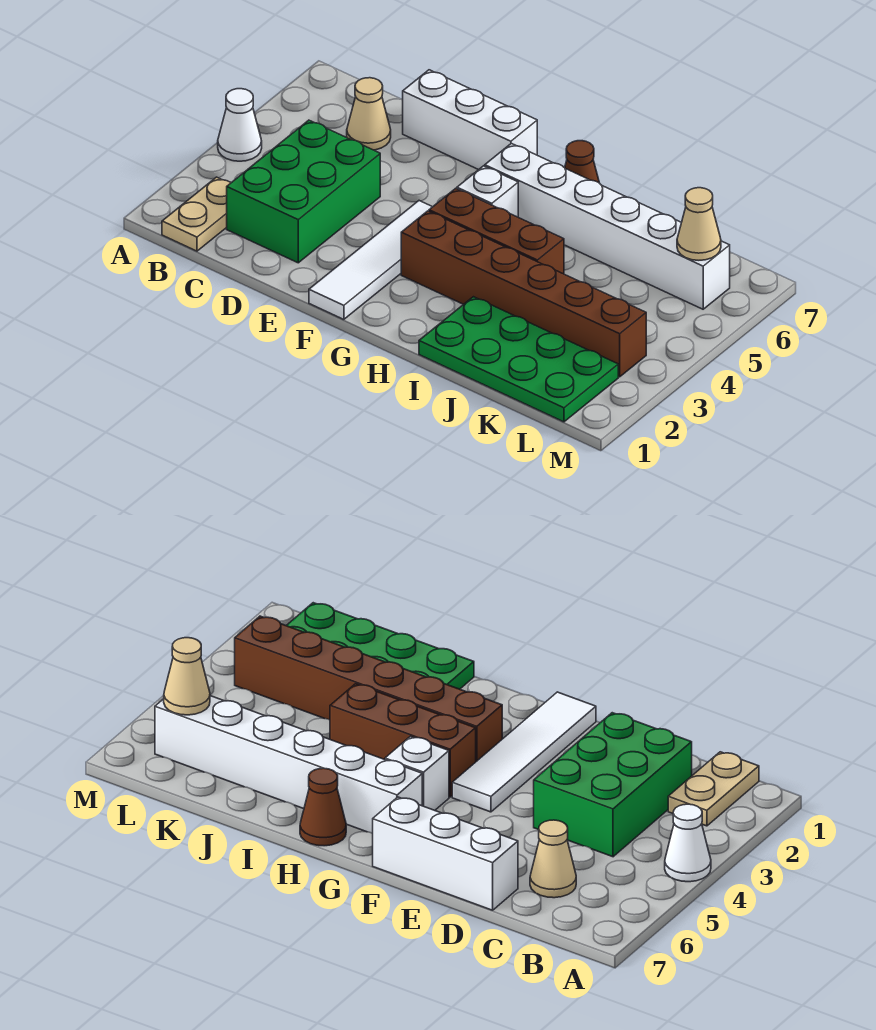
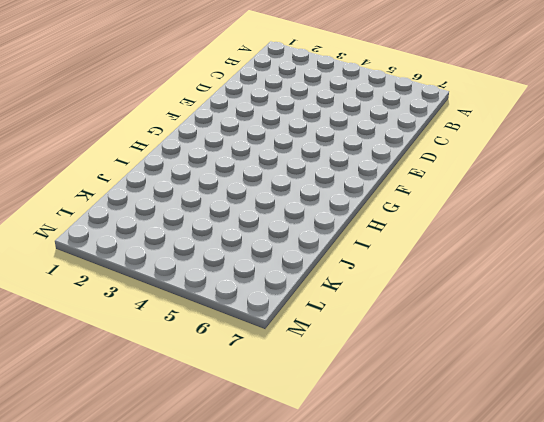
none -> white 1x1 cone [218,89,262,161]
none -> tan 1x2 plate [162,177,231,251]
none -> green 2x3 brick [227,120,380,263]

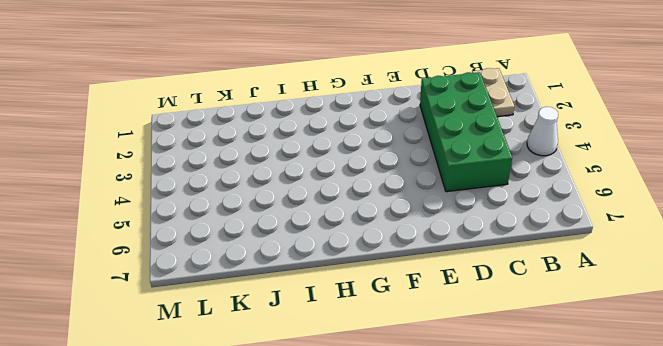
green 2x4 brick [420,72,512,192] -> green 2x3 brick [227,120,380,263]
none -> tan 1x1 cone [347,78,391,150]
none -> white 1x3 brick [403,70,537,170]
none -> white 1x4 tile [309,201,432,319]

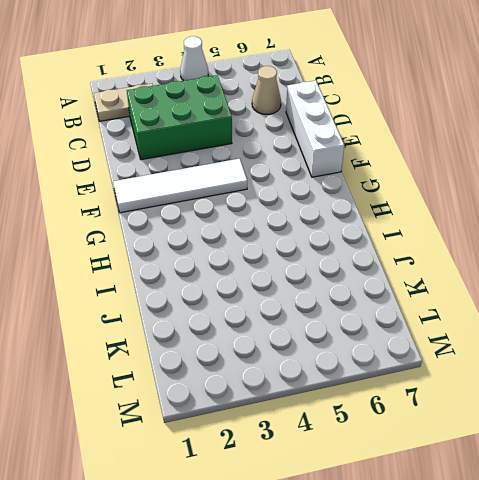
none -> brown 1x6 brick [401,211,646,377]
none -> brown 1x3 brick [429,188,564,274]
none -> white 1x1 brick [457,166,518,217]

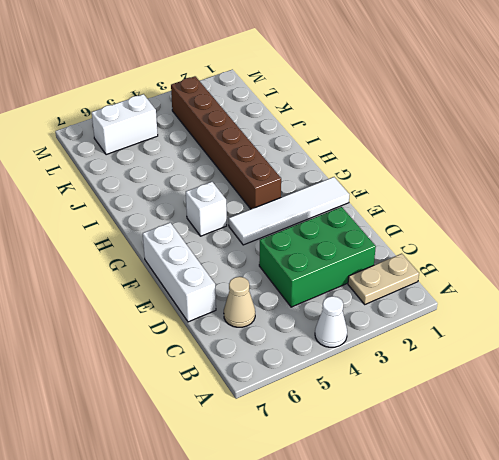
white 1x2 brick [92,94,158,155] -> white 1x6 brick [485,143,730,309]
none -> brown 1x3 brick [429,188,564,274]
none -> brown 1x1 cone [565,141,599,183]
none -> green 2x4 plate [419,297,618,422]

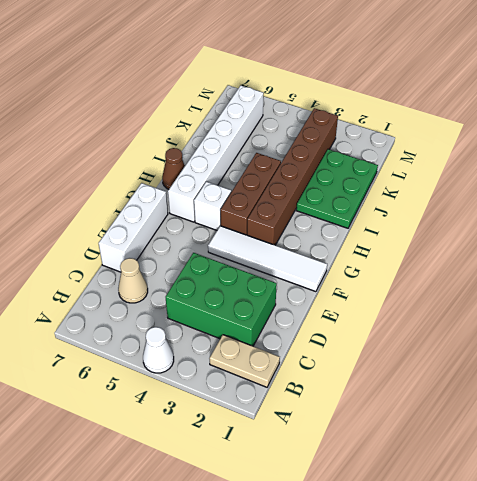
green 2x3 plate [296,149,378,228] -> green 2x4 plate [419,297,618,422]
none -> tan 1x1 cone [677,188,721,260]

